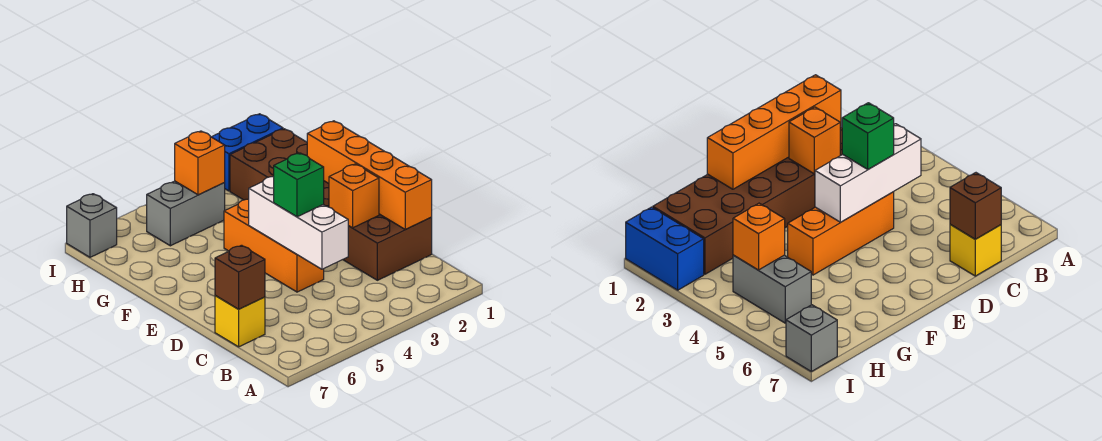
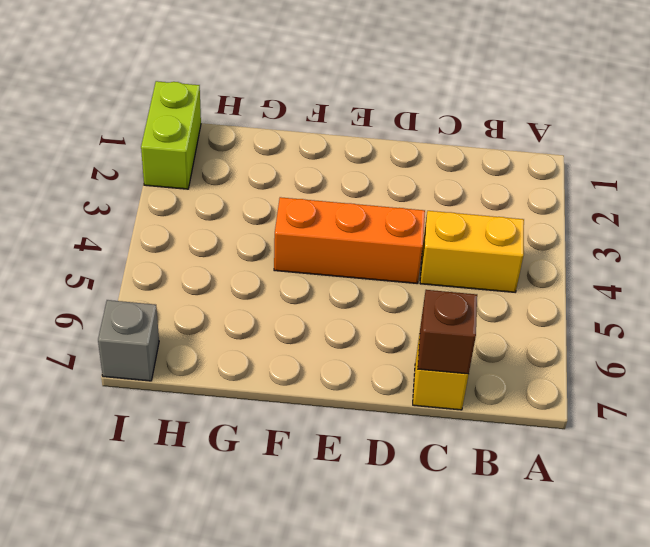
yellow 1x2 brick [420,211,524,292] -> none
lime 1x2 brick [141,81,201,189] -> blue 1x2 brick [212,114,283,191]
none -> brown 2x6 brick [230,129,432,280]
none -> grey 1x2 brick [147,181,225,246]
none -> orange 1x4 brick [307,121,432,229]

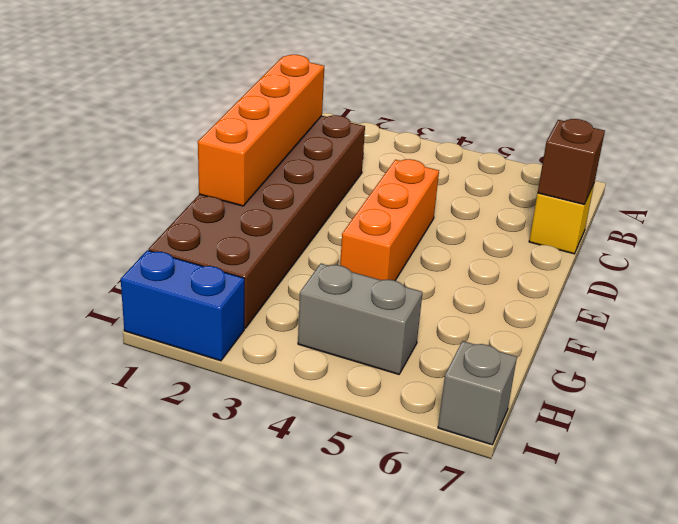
none -> white 1x3 brick [249,177,348,269]
none -> orange 1x1 brick [329,164,379,228]
none -> orange 1x1 brick [175,131,225,195]

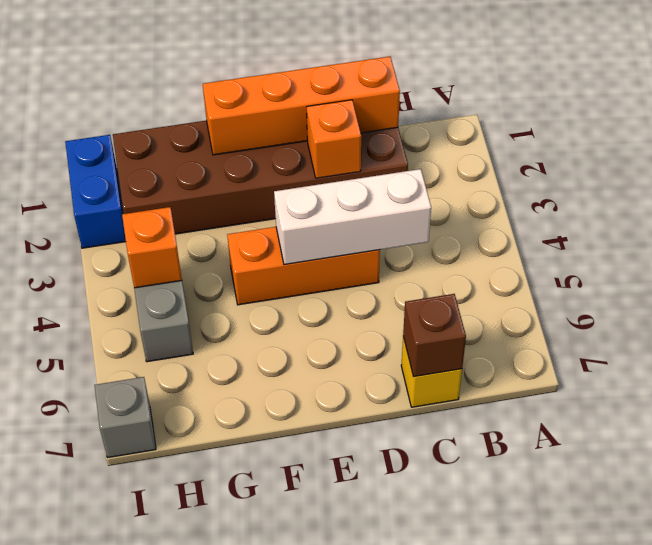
none -> green 1x1 brick [273,153,324,217]

